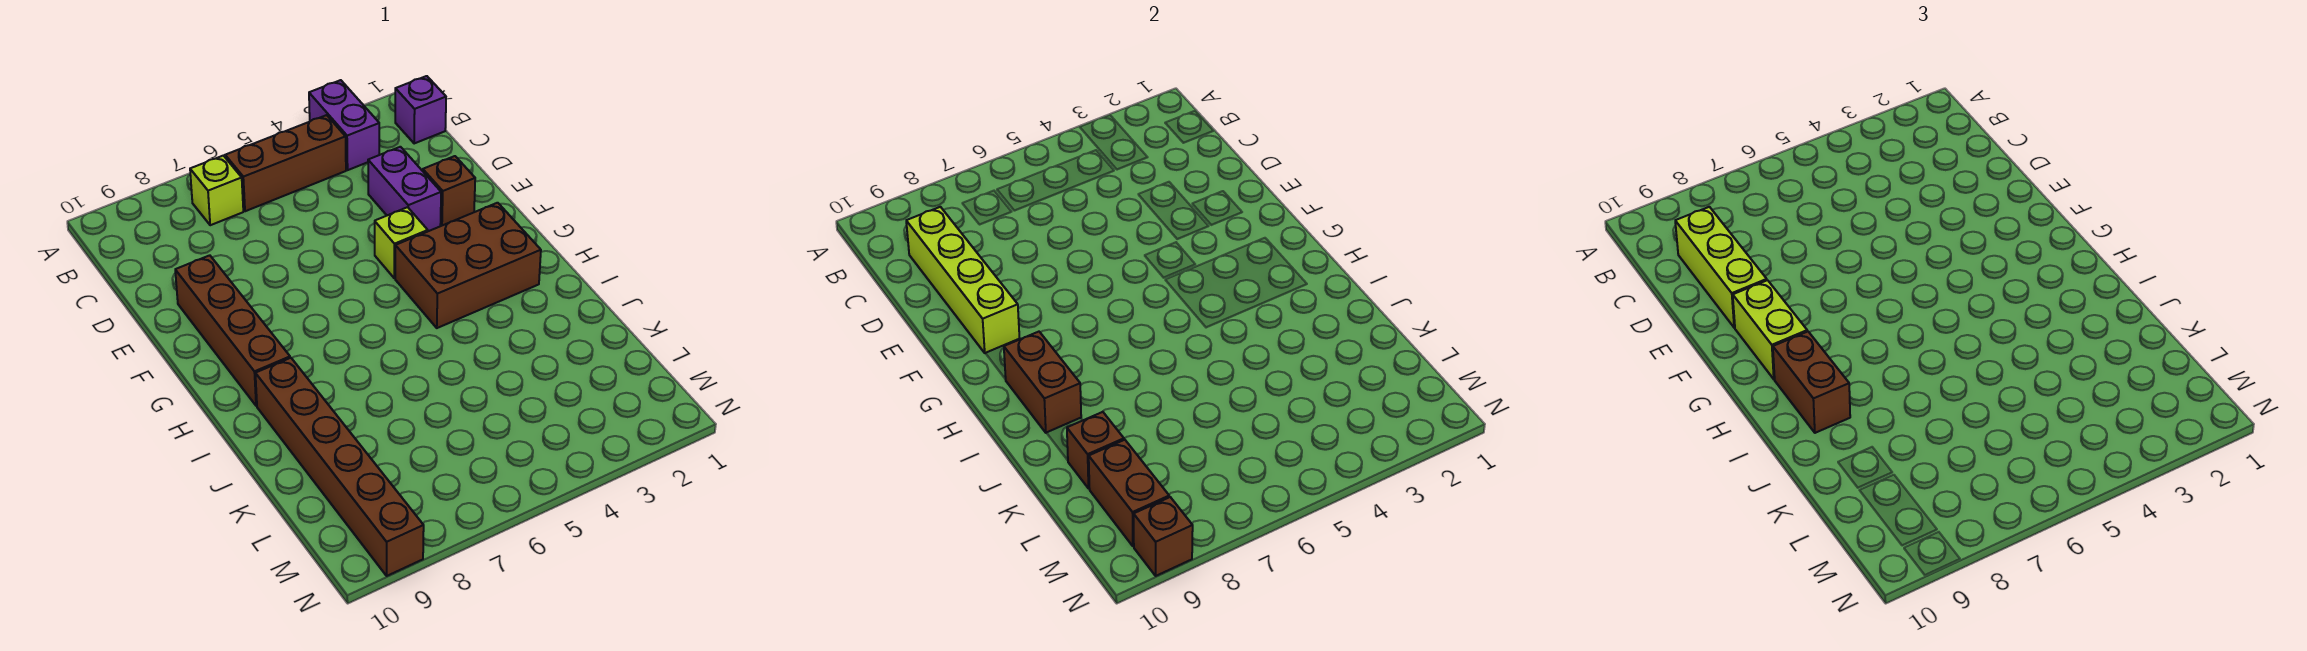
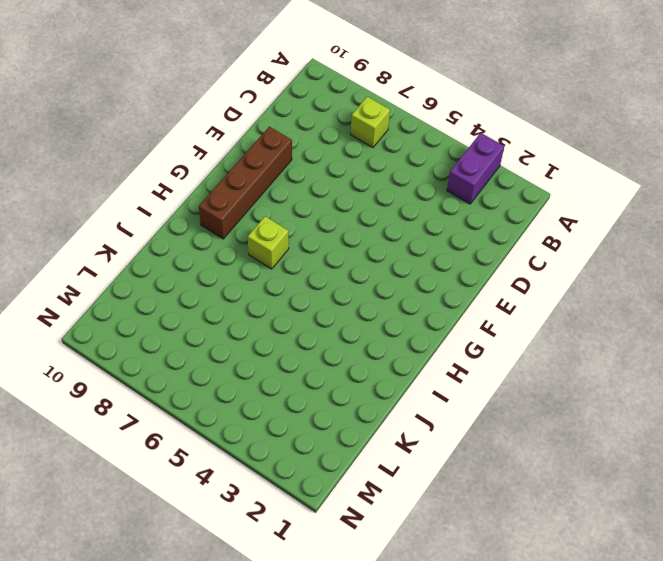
lime 1x1 brick [248,217,289,269] -> lime 1x1 brick moved to [375,207,428,278]
none -> purple 1x1 brick [395,76,446,143]
none -> brown 1x3 brick [225,115,346,211]
none -> purple 1x2 brick [368,147,441,231]

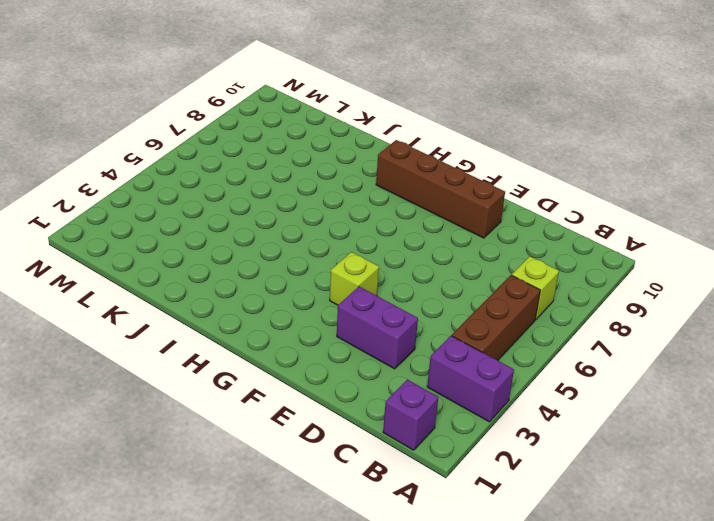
none -> brown 1x1 brick [423,156,475,225]
none -> brown 2x3 brick [395,203,541,328]
none -> brown 1x6 brick [255,358,424,576]

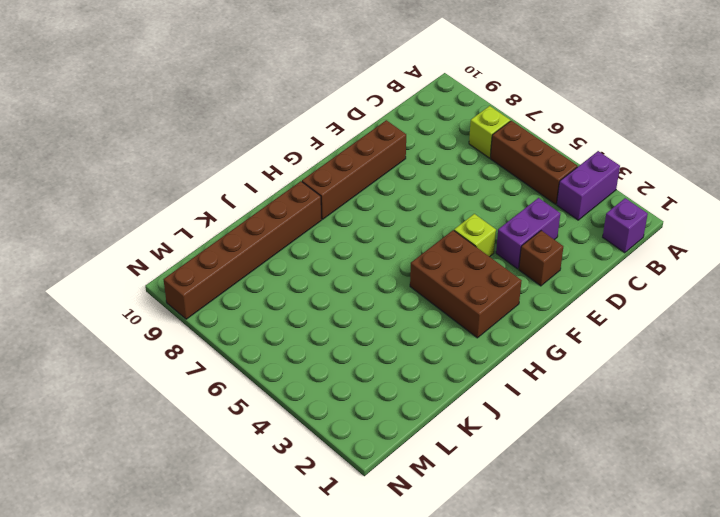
none -> lime 1x4 brick [906,207,1020,353]
none -> brown 1x2 brick [1004,332,1081,433]
none -> brown 1x1 brick [1067,412,1124,489]

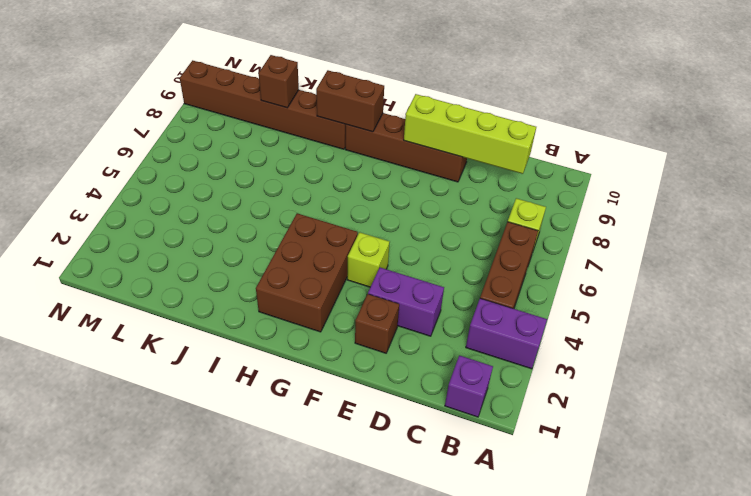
none -> brown 1x2 brick [1089,440,1169,546]
none -> brown 1x1 brick [1134,497,1193,576]
none -> lime 1x3 brick [1675,207,1767,328]

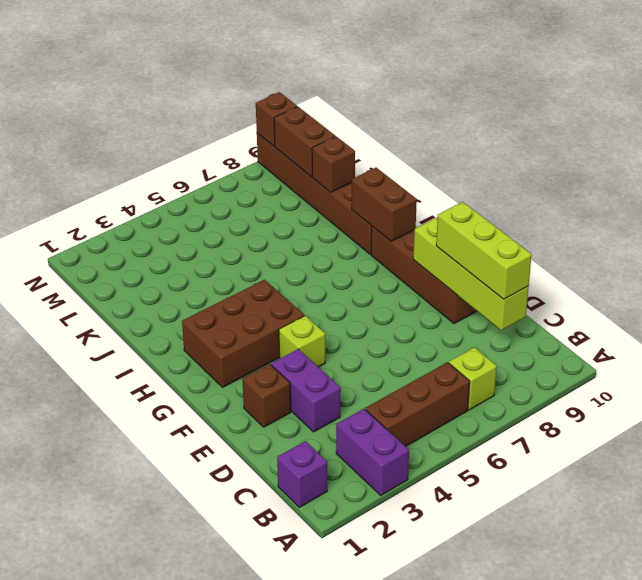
none -> lime 1x2 brick [1733,280,1807,379]
none -> brown 1x2 brick [1773,331,1850,433]

